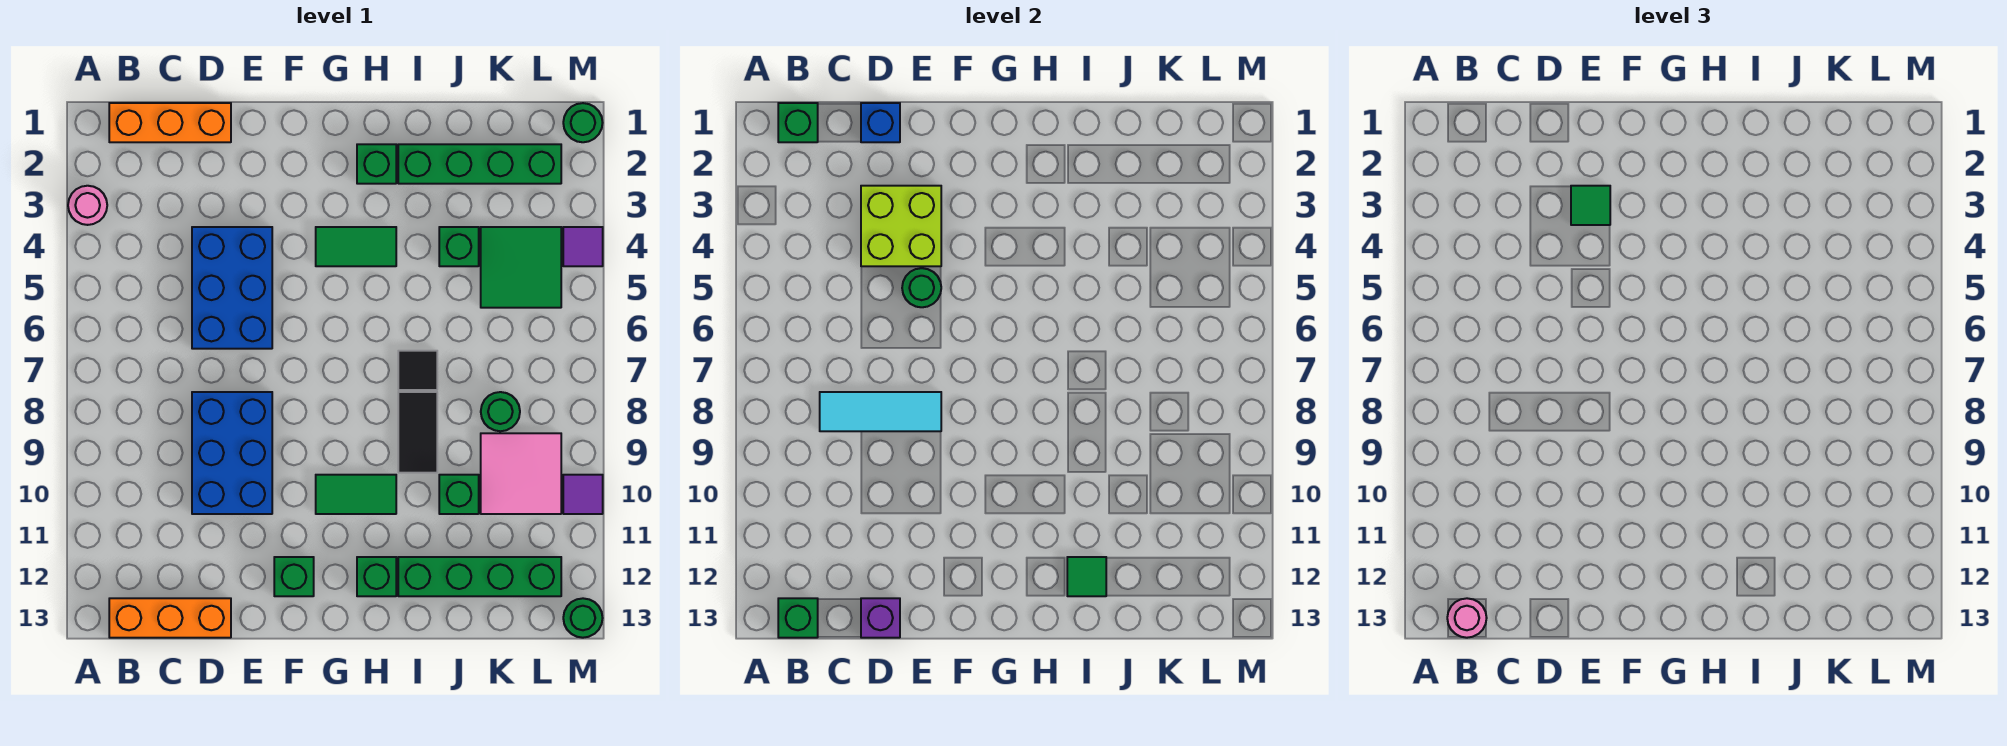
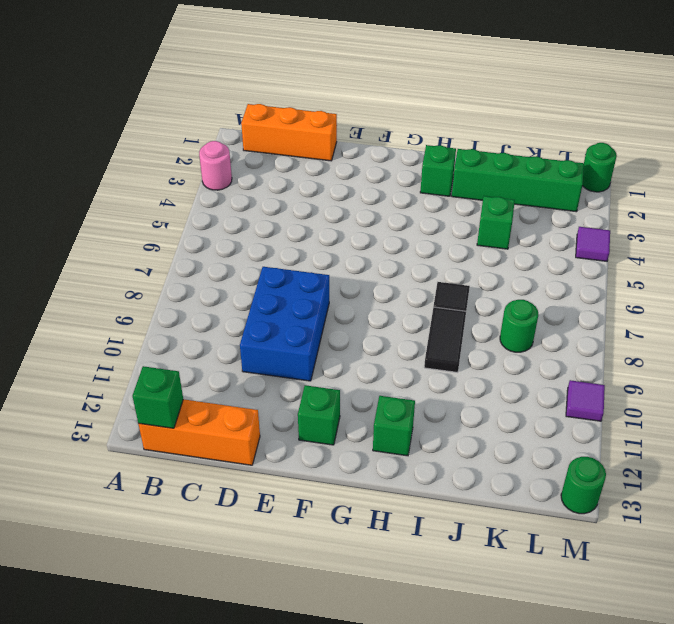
none -> blue 2x3 brick [192,227,272,349]
none -> green 1x2 tile [316,227,396,266]
none -> green 1x2 tile [316,475,396,514]
none -> green 1x4 brick [398,557,561,596]

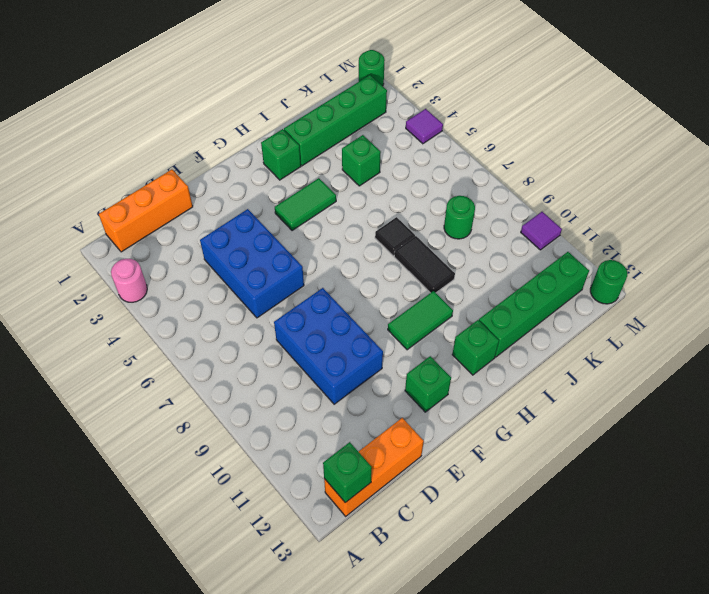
none -> green 1x1 brick [439,475,479,514]
none -> green 2x2 tile [481,227,561,308]
none -> pink 2x2 tile [481,433,561,514]
none -> green 1x1 brick [778,103,818,142]

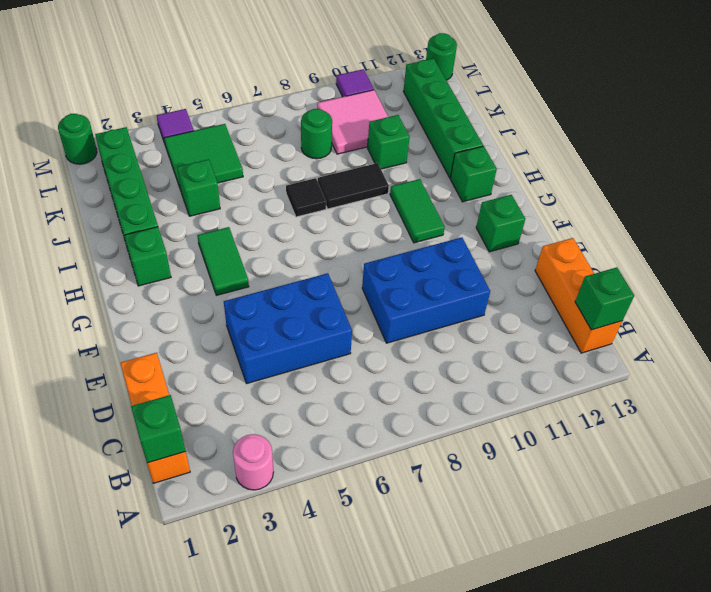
none -> cyan 1x3 tile [820,392,941,431]
none -> blue 1x1 brick [861,103,900,142]
none -> lime 2x2 brick [861,186,941,266]
none -> purple 1x1 brick [861,598,900,638]

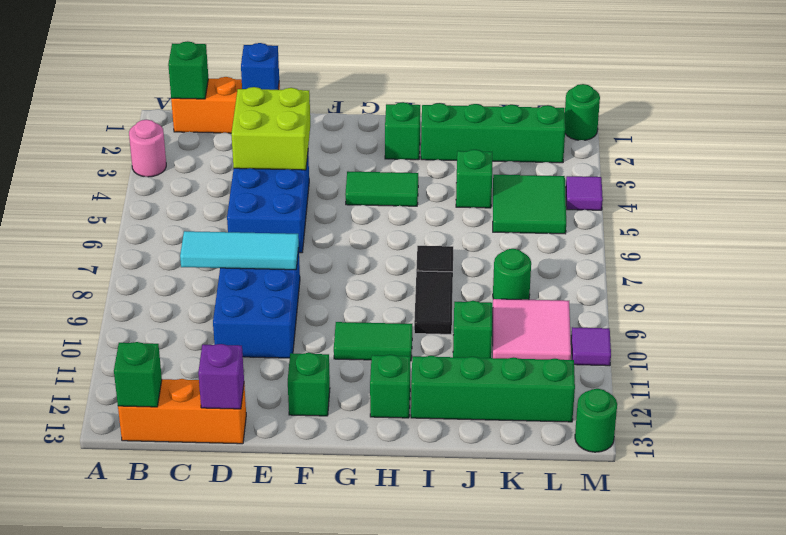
none -> green 1x1 round brick [902,268,941,307]
none -> green 1x1 tile [1067,557,1106,596]
none -> pink 1x1 round brick [1447,598,1487,638]
none -> green 1x1 tile [1571,186,1610,225]

